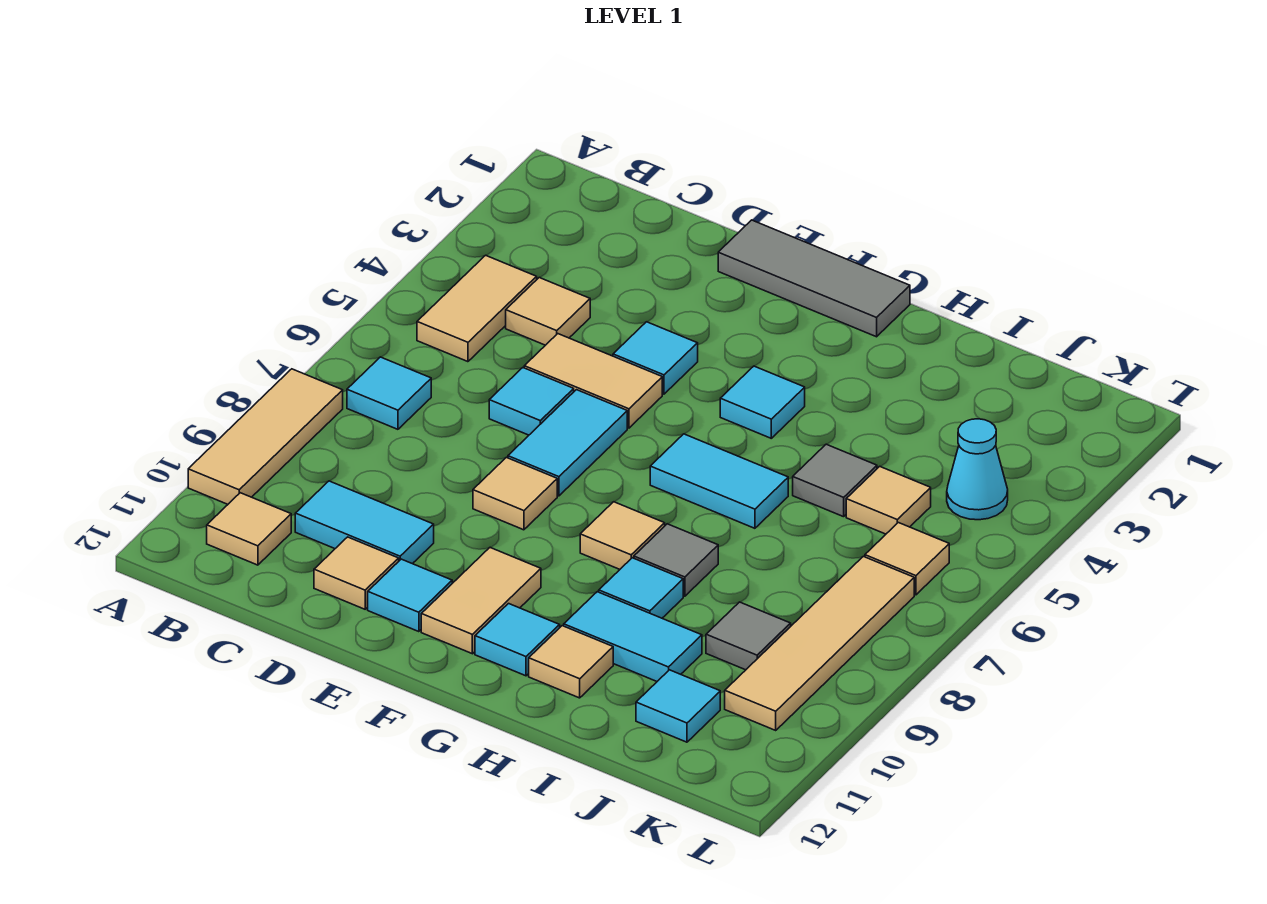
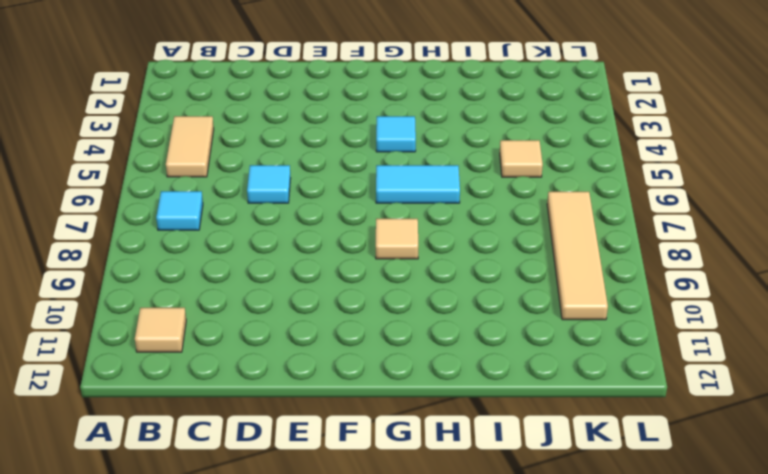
none -> tan 1x3 tile [188,369,343,504]
none -> tan 1x1 tile [506,277,590,345]
none -> cyan 1x2 tile [295,481,434,564]
none -> tan 1x2 tile [524,334,662,428]

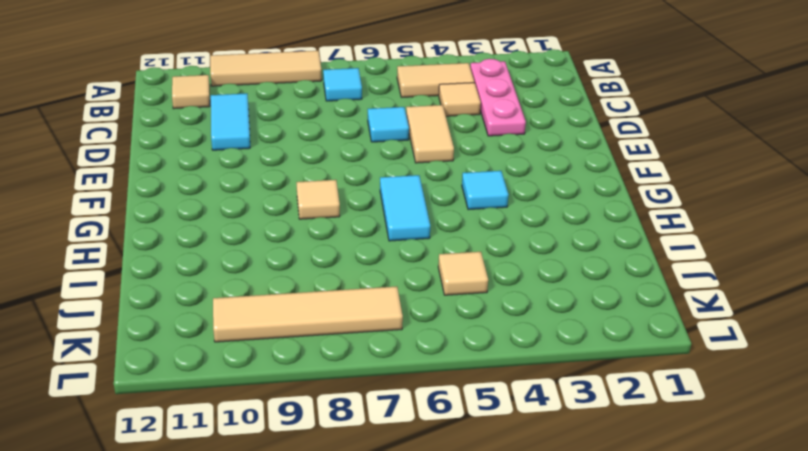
pink 1x3 plate [470,59,526,136] -> none
none -> tan 1x1 tile [314,537,399,609]
none -> grey 1x3 tile [718,220,910,337]
none -> cyan 1x1 tile [613,322,698,394]
none -> cyan 1x2 tile [508,390,627,496]

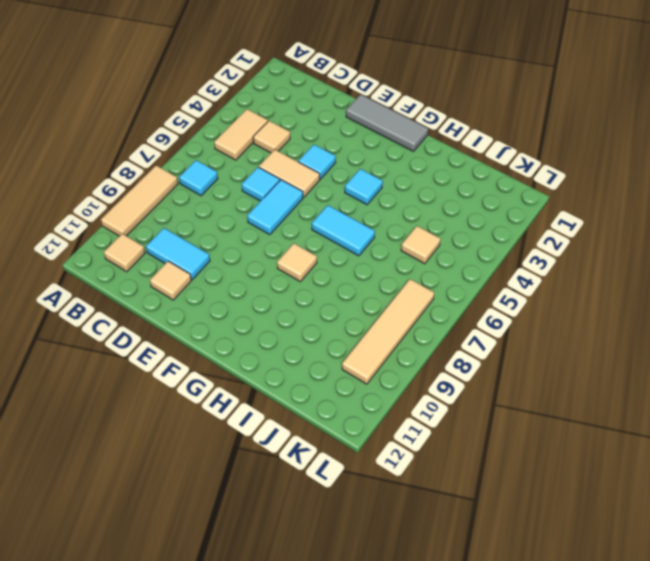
none -> tan 1x1 tile [473,457,557,530]
none -> cyan 1x1 tile [368,559,452,632]
none -> tan 1x2 tile [421,547,541,654]
none -> cyan 1x1 tile [475,604,560,676]

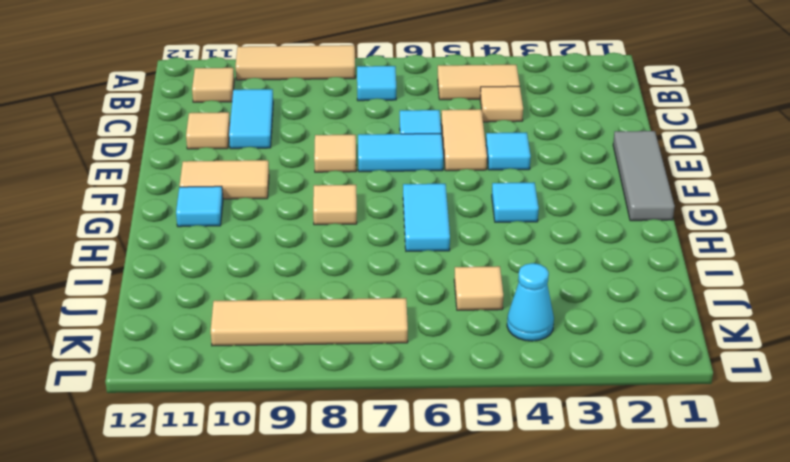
none -> cyan 1x1 tile [368,559,452,632]
none -> grey 1x1 tile [634,524,718,596]
none -> cyan 1x1 tile [599,558,683,618]
none -> cyan 1x2 tile [564,592,702,681]

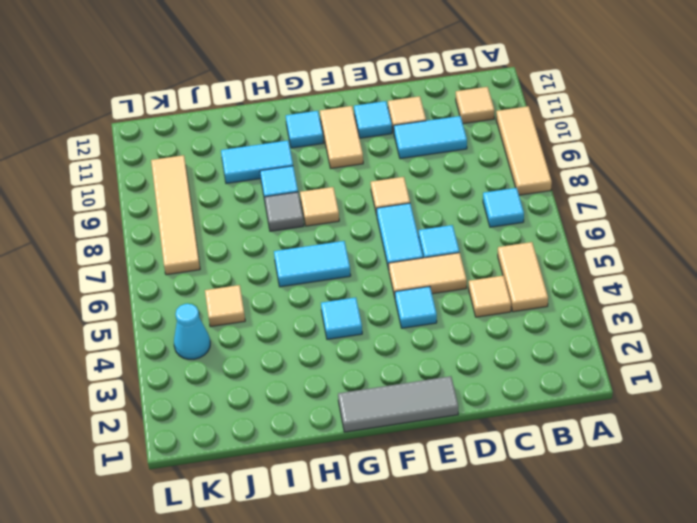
none -> tan 1x1 tile [529,626,613,698]
none -> grey 1x1 tile [793,444,877,517]
none -> grey 1x1 tile [706,602,791,670]
none -> cyan 1x1 tile [636,670,720,742]

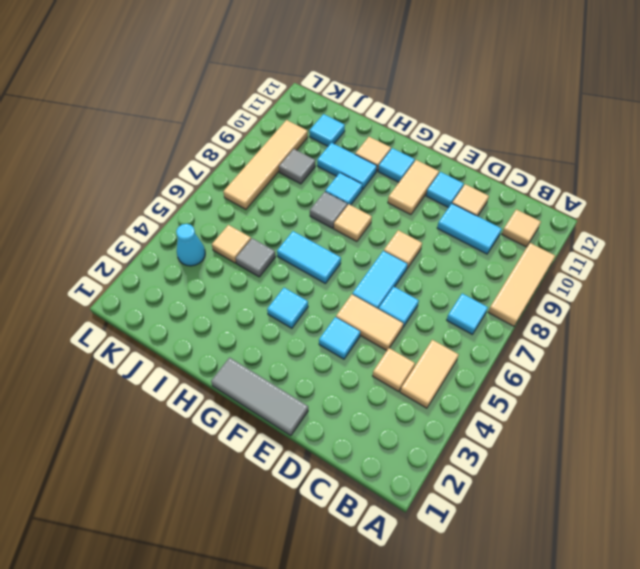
none -> tan 1x1 tile [865,523,949,595]

